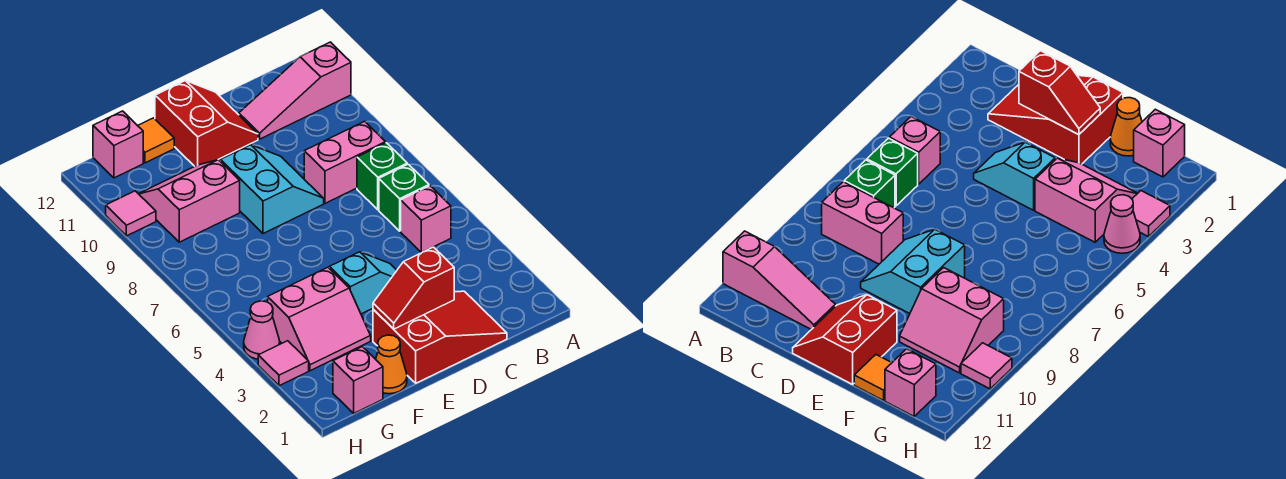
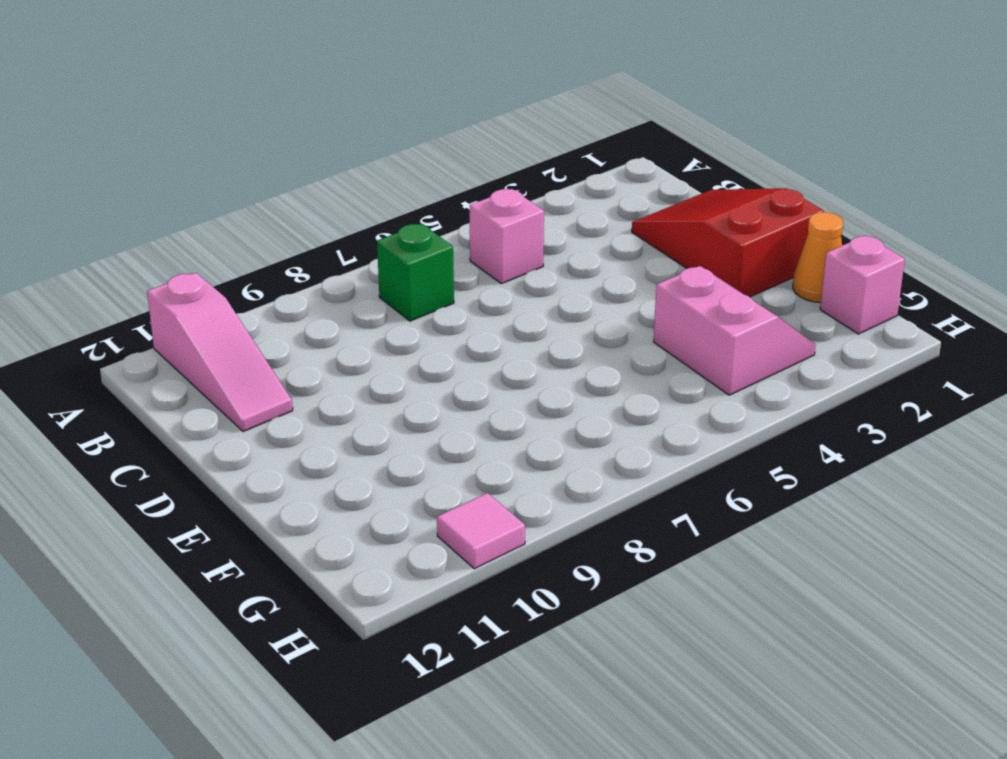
none -> green 1x1 brick [379,164,429,231]
none -> pink 1x2 brick [304,121,386,203]
none -> cyan 1x2 slope [329,252,397,314]

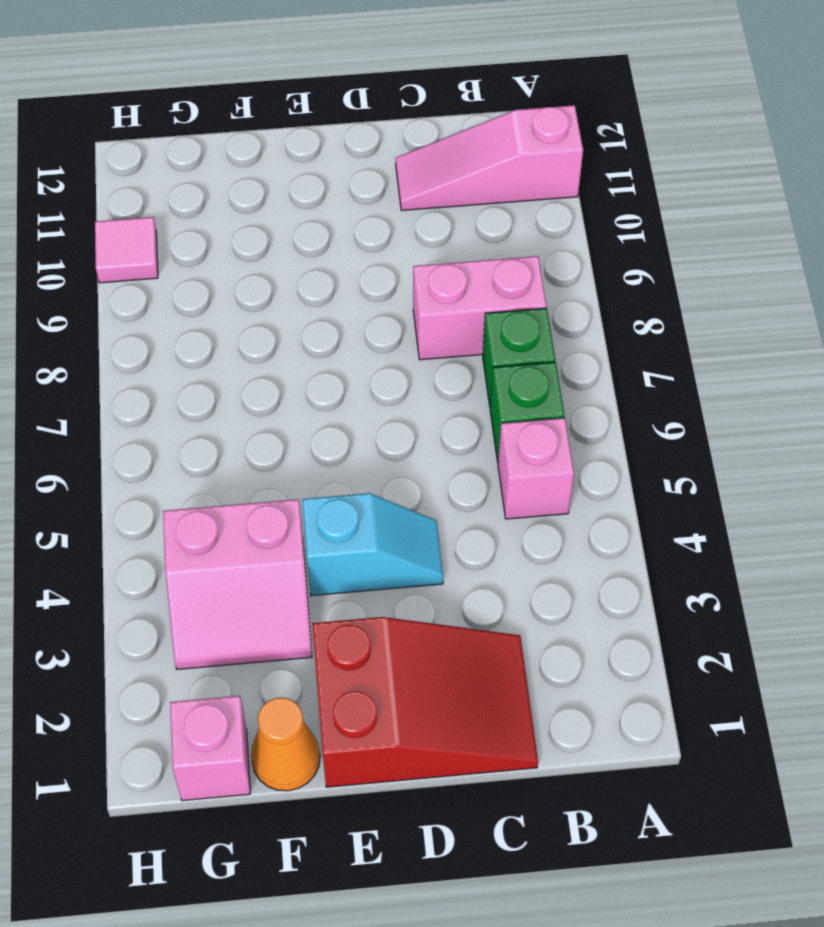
none -> cyan 2x2 slope [221,145,324,234]
none -> red 2x2 slope [155,81,258,166]
none -> pink 2x2 slope [139,160,240,242]

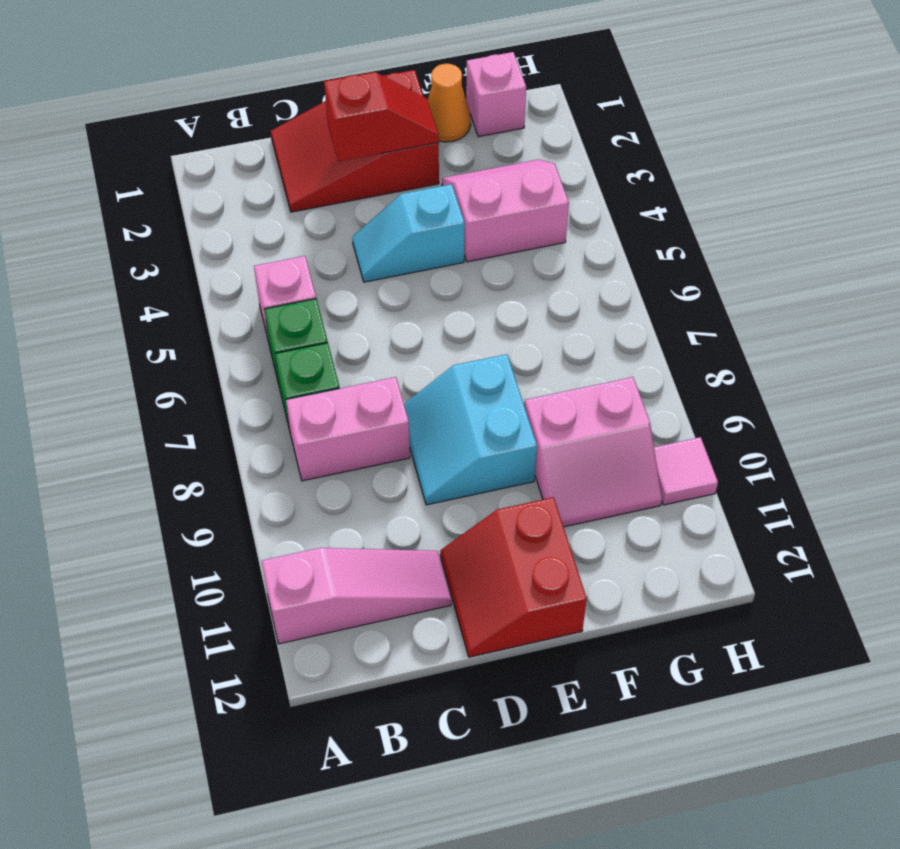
none -> orange 1x1 tile [138,118,174,163]
none -> pink 1x1 brick [93,111,143,178]
none -> pink 1x1 tile [258,341,309,386]

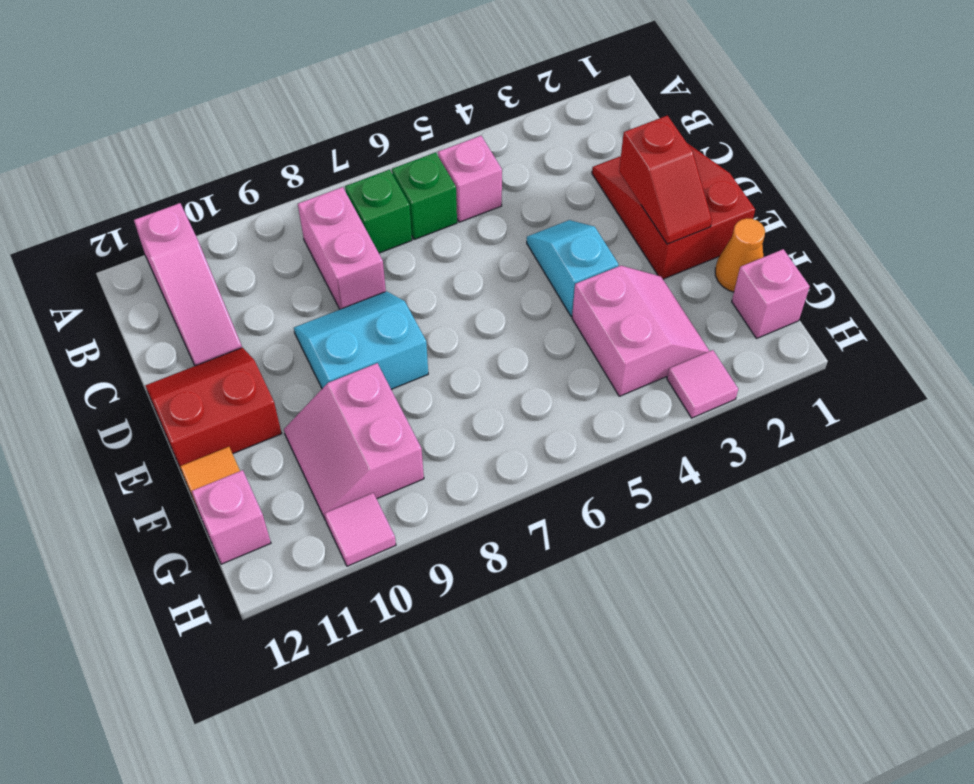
none -> pink 1x1 cone [244,301,280,359]

